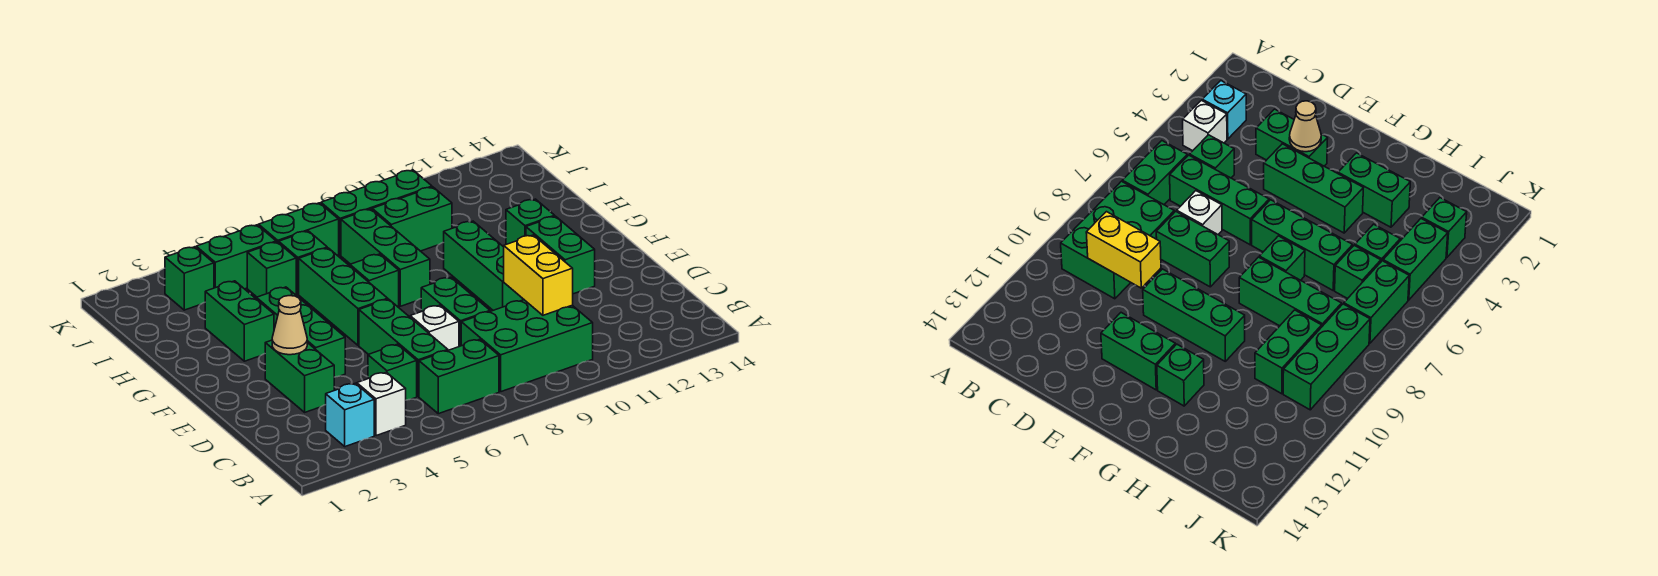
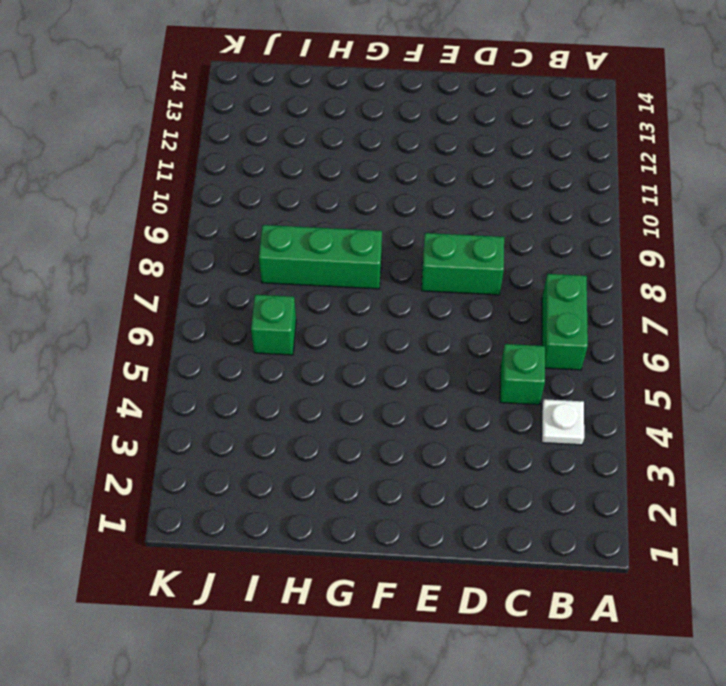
white 1x1 plate [542,399,584,445] -> white 1x1 brick [357,372,406,436]
none -> cyan 1x1 brick [326,383,374,447]
none -> green 2x3 brick [461,300,593,392]
none -> green 1x3 brick [359,299,448,397]

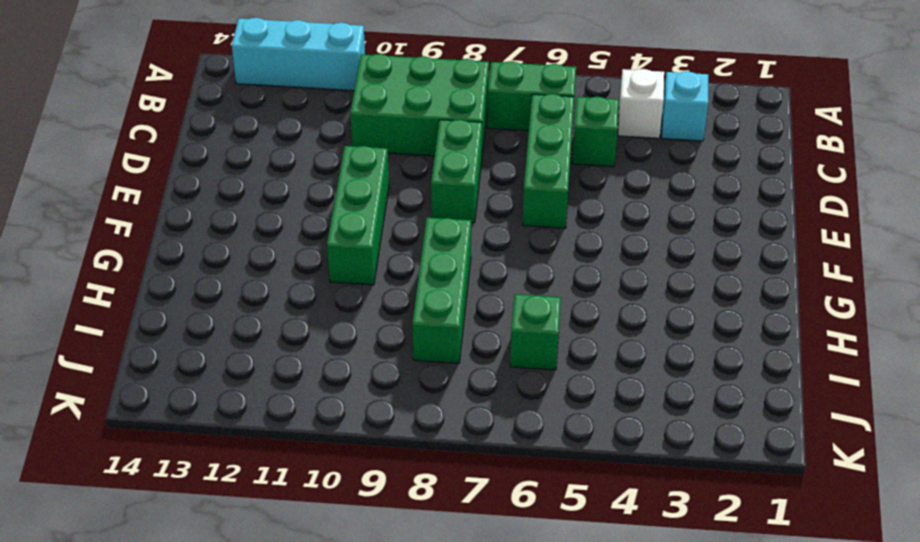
cyan 1x3 brick [232,18,365,91] -> none
none -> green 1x2 brick [265,340,334,412]
none -> white 1x1 brick [410,305,459,350]
none -> green 1x3 brick [256,287,345,377]

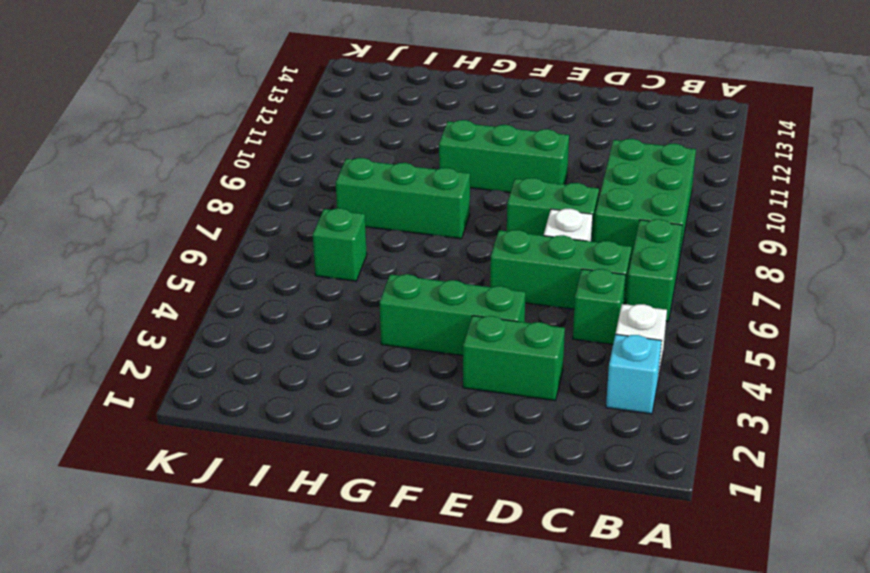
none -> green 1x2 brick [526,216,595,294]
none -> green 1x3 brick [299,248,388,345]
none -> green 1x2 brick [205,281,274,361]

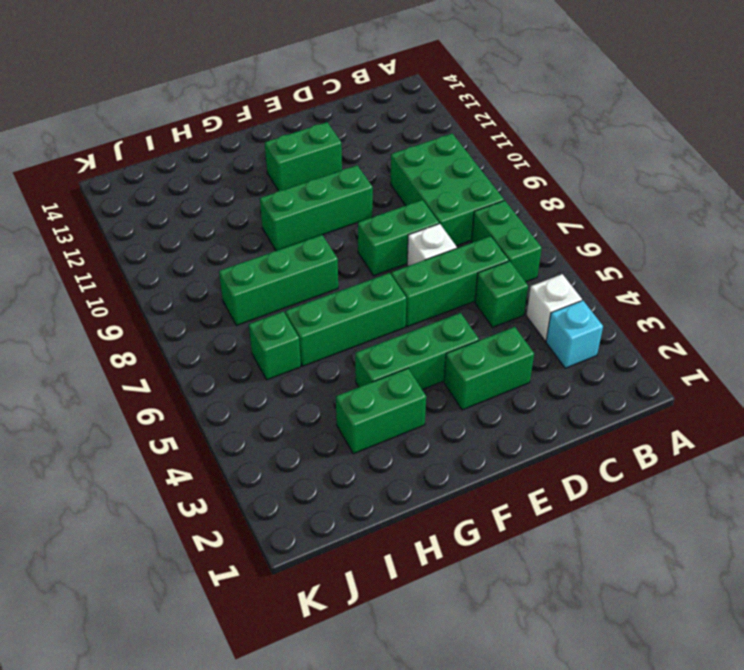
none -> green 1x1 brick [350,254,399,307]
none -> green 1x1 brick [506,199,555,244]
none -> green 1x1 brick [247,242,296,297]

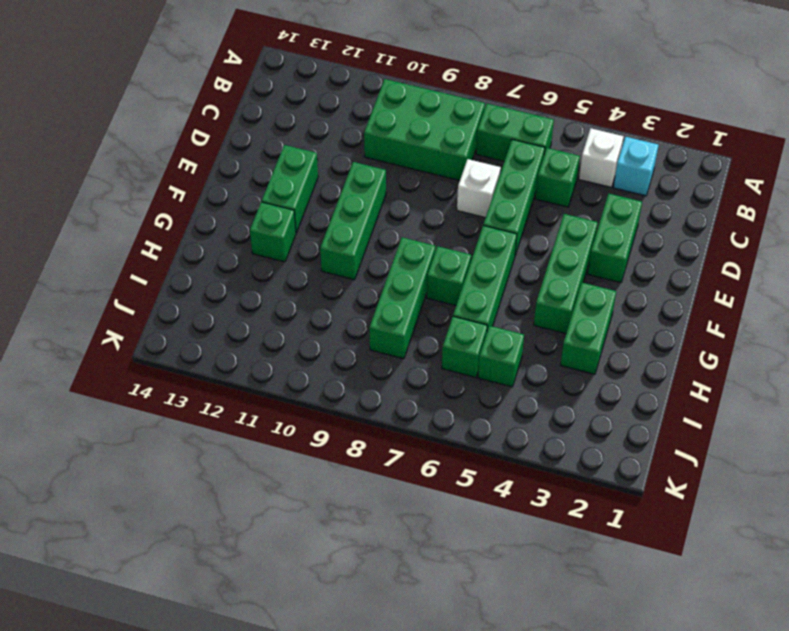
none -> green 1x2 brick [421,277,490,347]
none -> green 1x2 brick [372,187,452,251]
none -> green 1x1 brick [165,247,214,310]

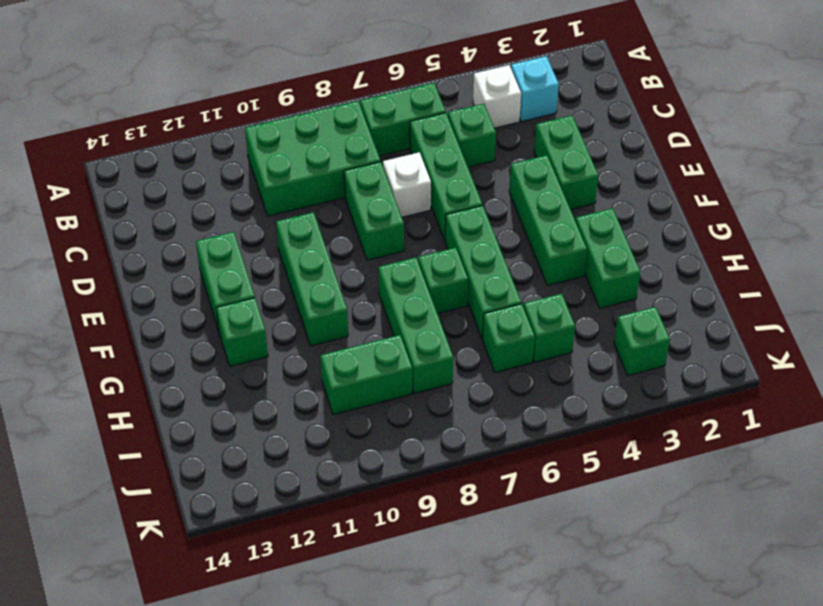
none -> green 1x2 brick [196,225,276,289]
none -> green 1x2 brick [259,203,339,256]
none -> green 1x3 brick [321,170,432,255]

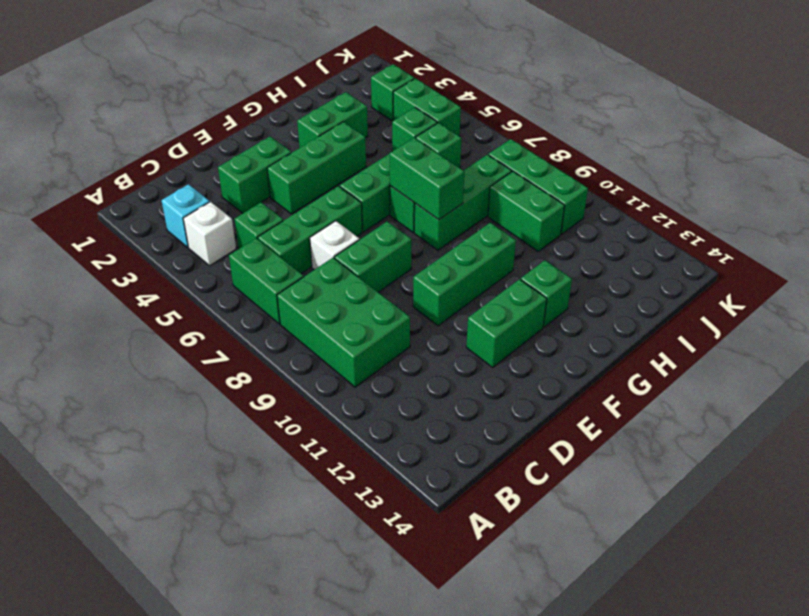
green 1x2 brick [389,138,464,220] -> green 1x2 brick moved to [259,203,339,256]
none -> yellow 1x2 brick [504,235,573,315]
none -> tan 1x1 cone [272,296,307,355]

